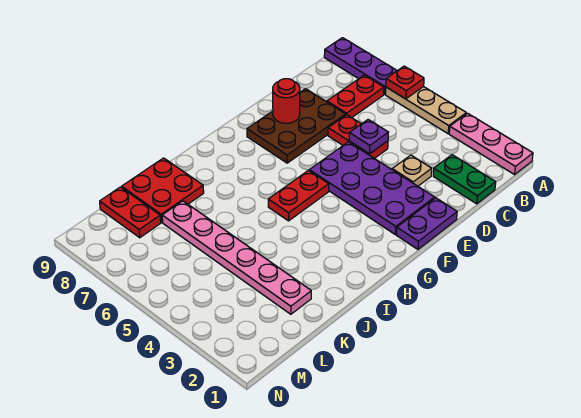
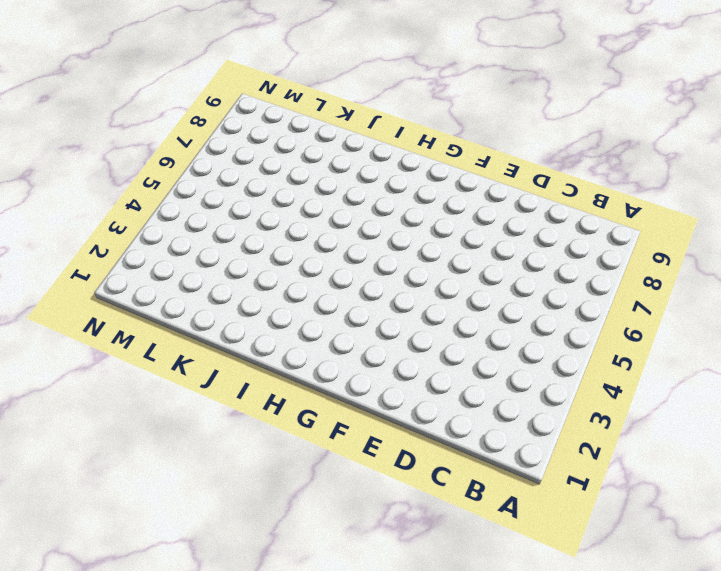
none -> pink 1x3 plate [449,113,533,175]
none -> tan 1x3 plate [386,87,466,134]
none -> purple 1x3 plate [324,38,397,94]

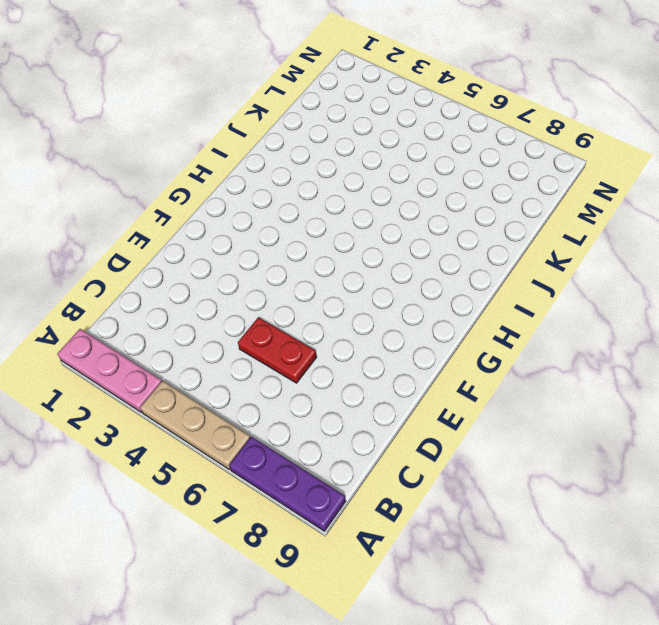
none -> red 1x2 plate [327,75,384,118]
none -> green 1x2 plate [433,155,496,204]
none -> tan 1x1 plate [392,155,432,186]

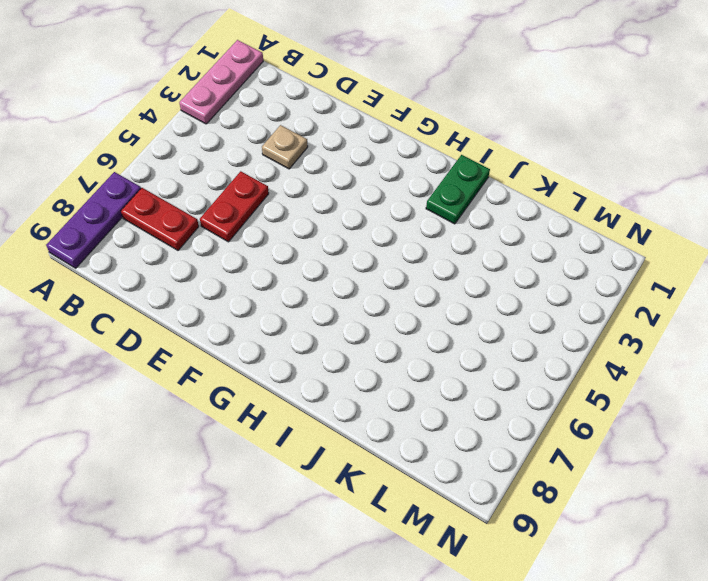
green 1x2 plate [426,155,490,224] -> green 1x2 plate moved to [433,155,496,204]
none -> tan 1x3 plate [386,87,466,134]
none -> brown 2x3 plate [247,89,346,163]
none -> purple 1x2 plate [397,198,457,249]

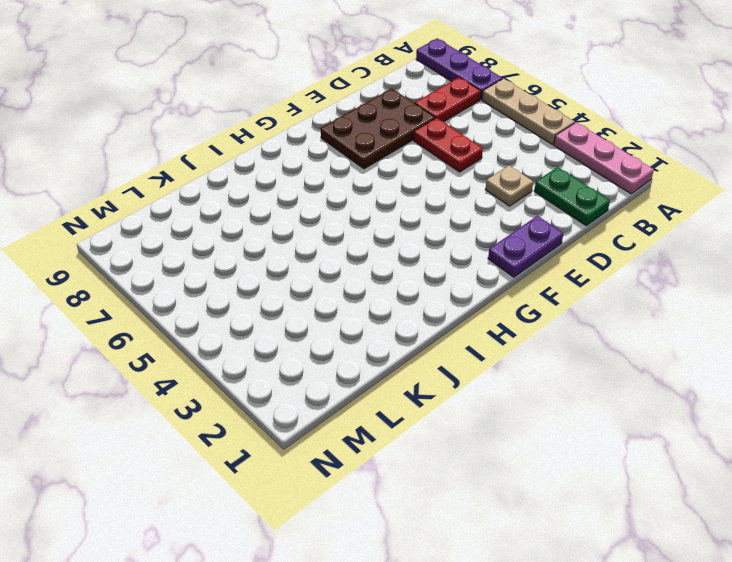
none -> purple 2x4 plate [309,142,435,234]
none -> red 1x2 plate [268,170,329,221]
none -> red 2x2 plate [122,158,204,222]

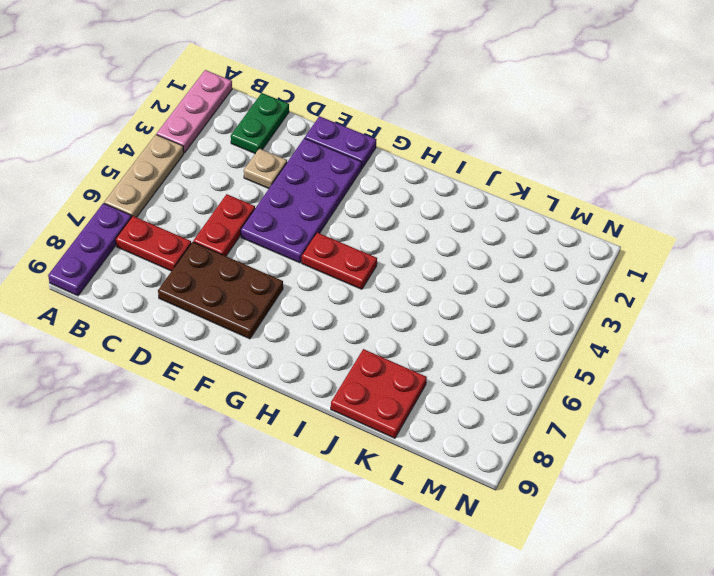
none -> pink 1x6 plate [162,201,311,314]
none -> red 1x2 plate [100,187,161,238]
none -> red 1x1 plate [386,66,424,99]

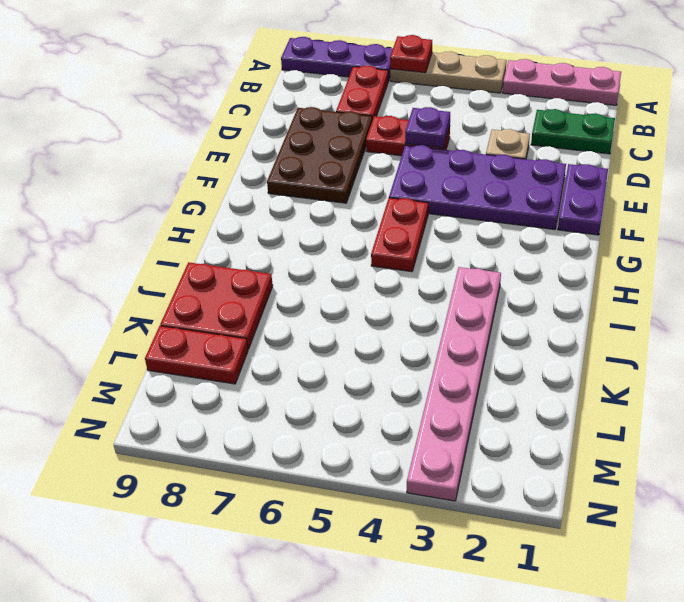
pink 1x6 plate [407,267,501,501] -> pink 1x6 plate turned to [162,201,311,314]
none -> red 1x1 round brick [273,79,300,123]

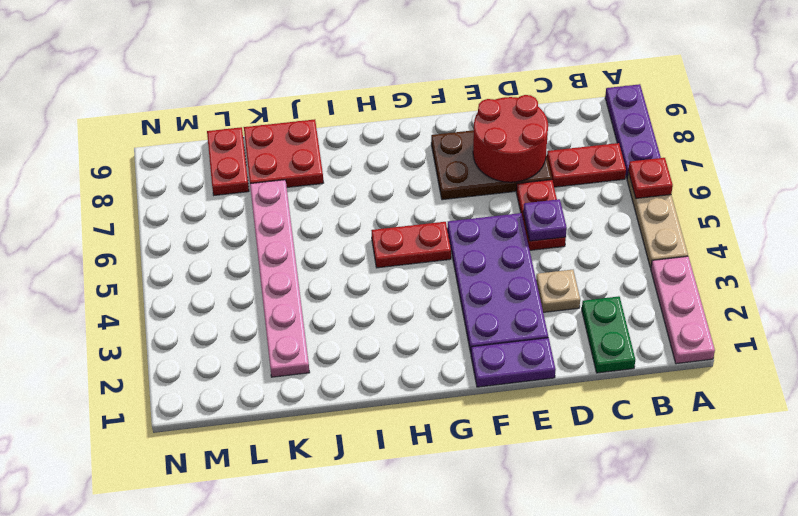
red 2x2 round brick [473,95,548,182] -> red 1x1 round brick [273,79,300,123]

